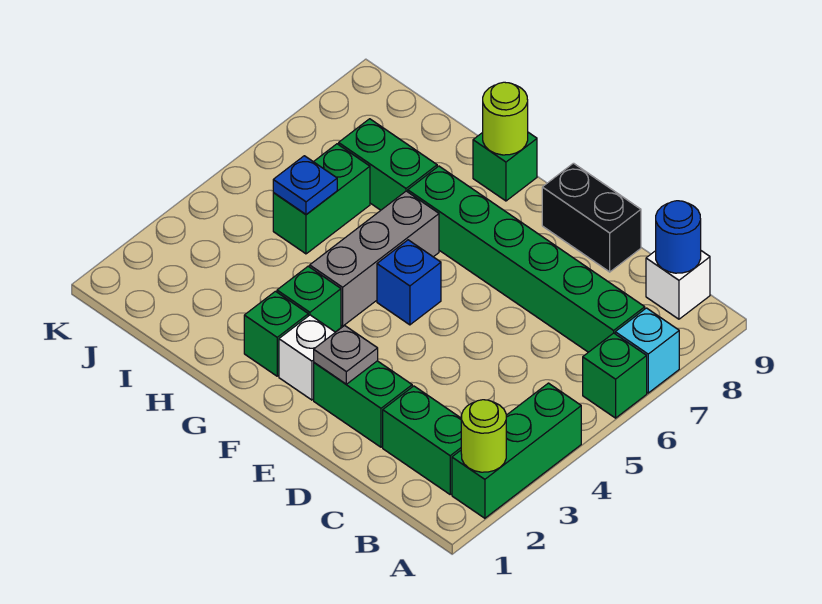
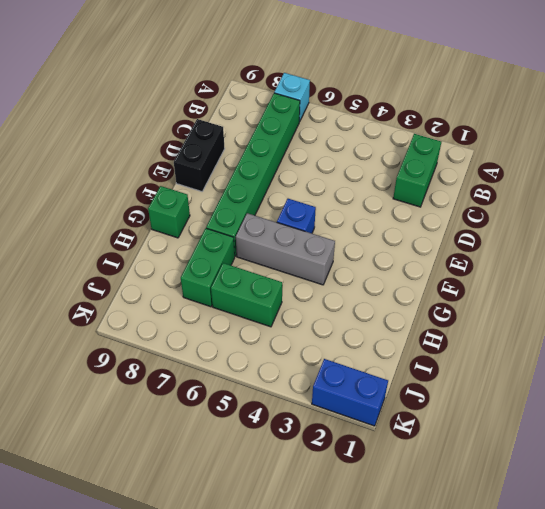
blue 1x2 brick [312,359,388,426] -> none
none -> green 1x3 brick [452,383,581,518]
none -> green 1x1 brick [583,333,647,418]
none -> white 1x1 brick [646,251,710,319]

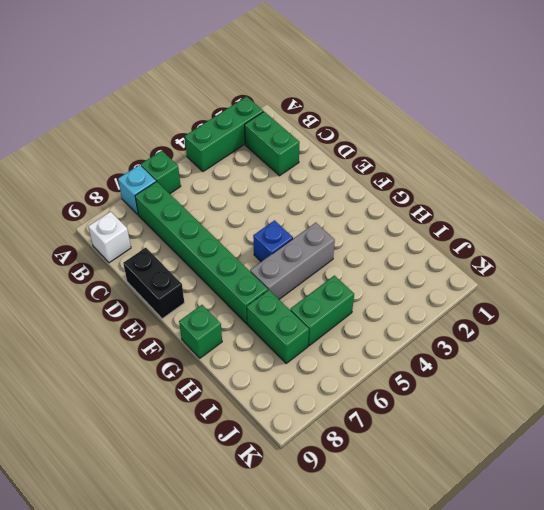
none -> green 1x2 brick [314,361,412,447]
none -> white 1x1 brick [279,315,335,400]
none -> green 1x1 brick [244,291,308,376]

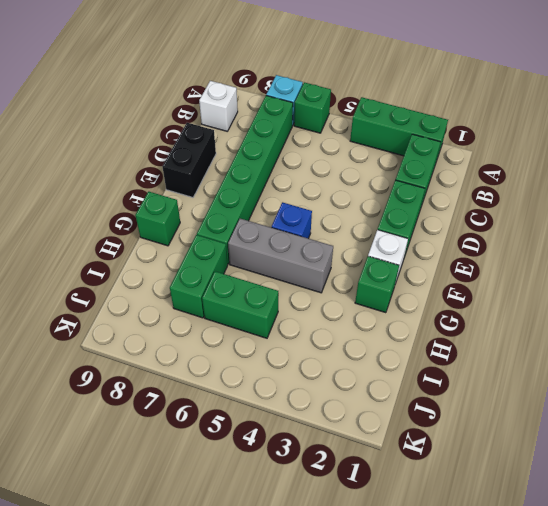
none -> green 1x1 brick [277,266,341,332]
none -> lime 1x1 round brick [461,400,506,472]
none -> blue 1x1 round brick [656,201,701,273]

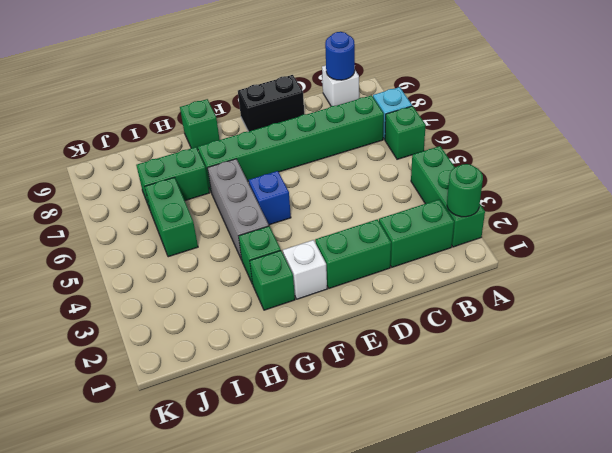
green 1x1 round brick [447,164,483,217] -> lime 1x1 round brick [461,400,506,472]
none -> grey 1x1 plate [314,326,378,384]
none -> lime 1x1 round brick [483,82,528,155]
none -> blue 1x1 plate [273,156,337,214]

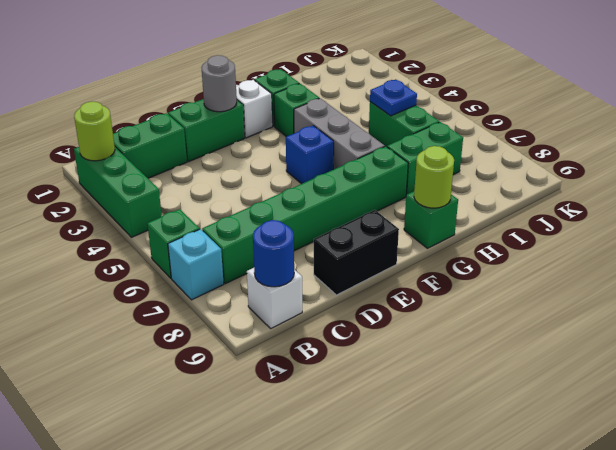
grey 1x1 round brick [201,55,237,112] -> grey 1x1 plate [314,326,378,384]

